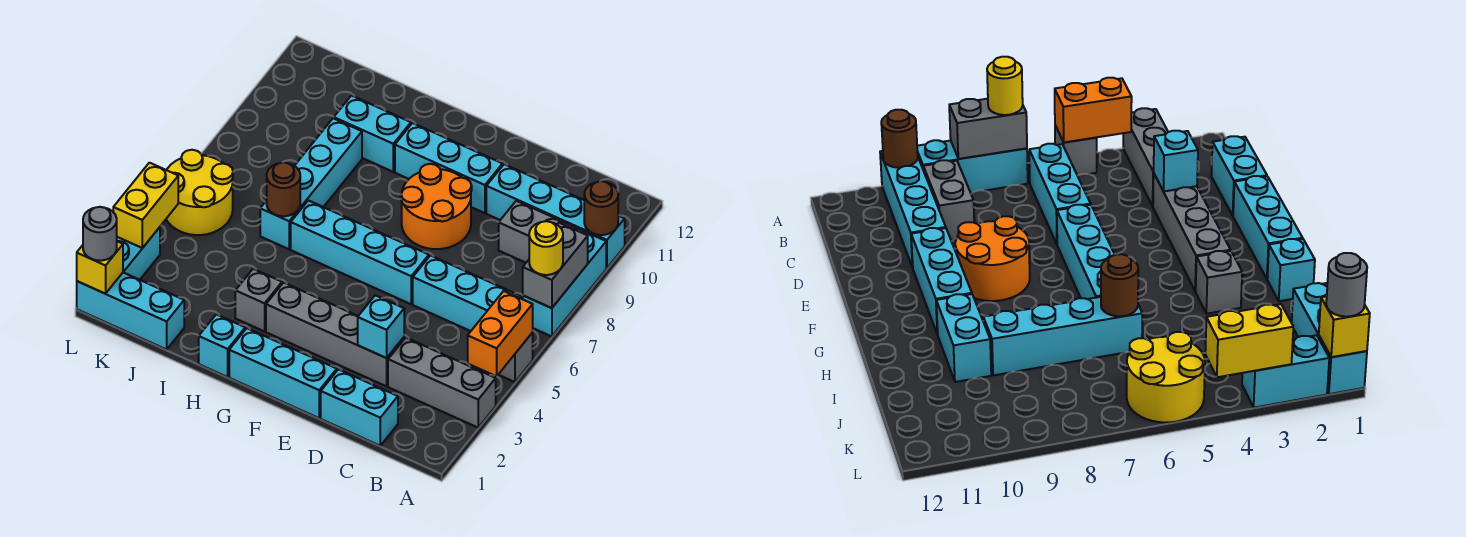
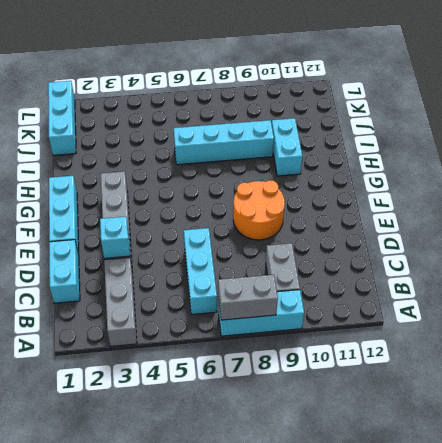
none -> grey 1x1 brick [498,333,533,382]
none -> cyan 1x4 brick [486,164,625,268]
none -> cyan 1x4 brick [291,200,429,304]

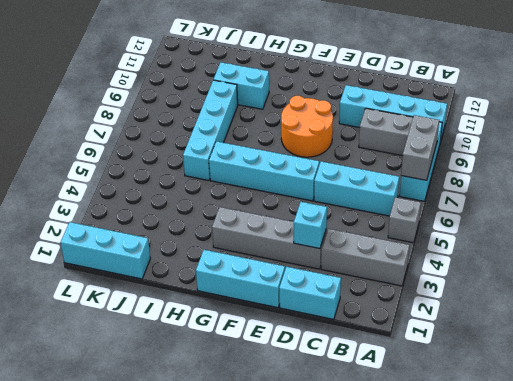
none -> cyan 1x3 brick [395,123,503,213]
none -> cyan 1x1 brick [199,314,245,377]
none -> grey 1x1 brick [235,269,282,331]

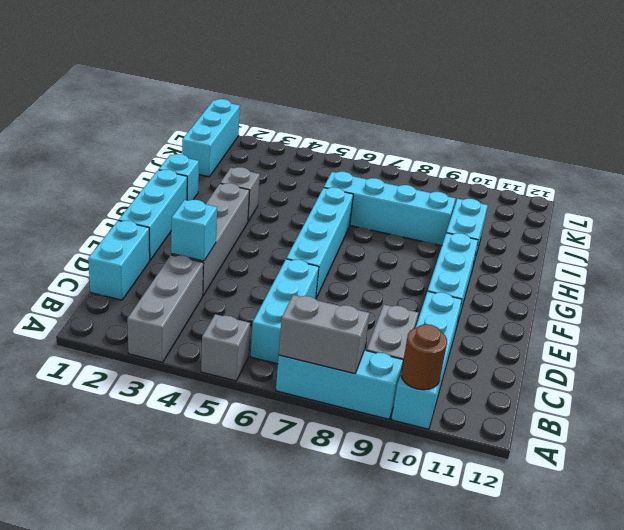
none -> orange 2x2 round brick [401,164,472,249]
none -> yellow 2x2 round brick [166,150,233,235]
none -> cyan 1x2 brick [117,227,160,280]

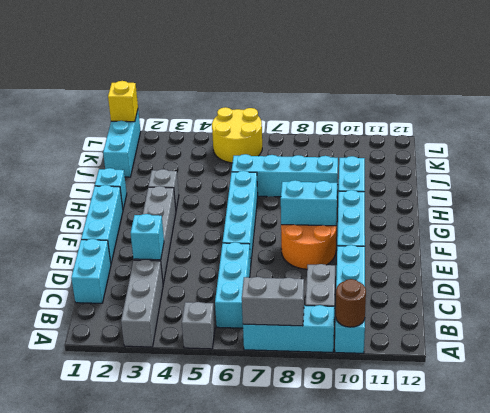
cyan 1x2 brick [281,180,337,226] -> cyan 1x2 brick moved to [117,227,160,280]
none -> orange 1x2 brick [468,291,533,376]
none -> brown 1x1 round brick [267,163,300,216]
none -> yellow 1x2 brick [113,163,178,248]

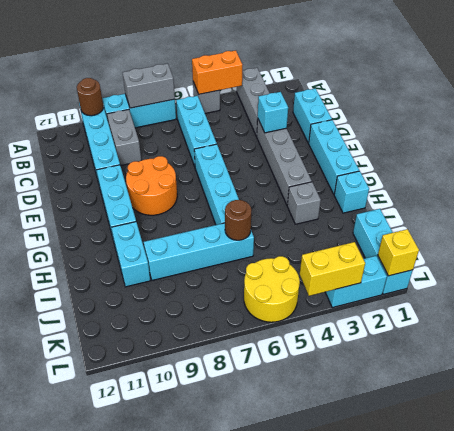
none -> yellow 1x1 round brick [529,221,563,275]
none -> grey 1x1 round brick [83,207,117,261]

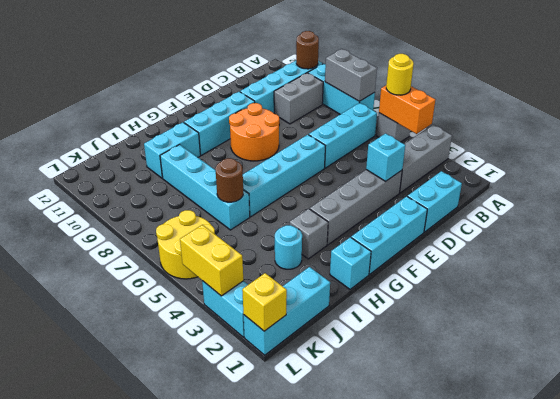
yellow 1x1 round brick [386,54,414,95] -> yellow 1x1 round brick moved to [529,221,563,275]
cyan 1x1 round brick [275,225,302,269] -> none
none -> grey 1x1 round brick [83,207,117,261]

